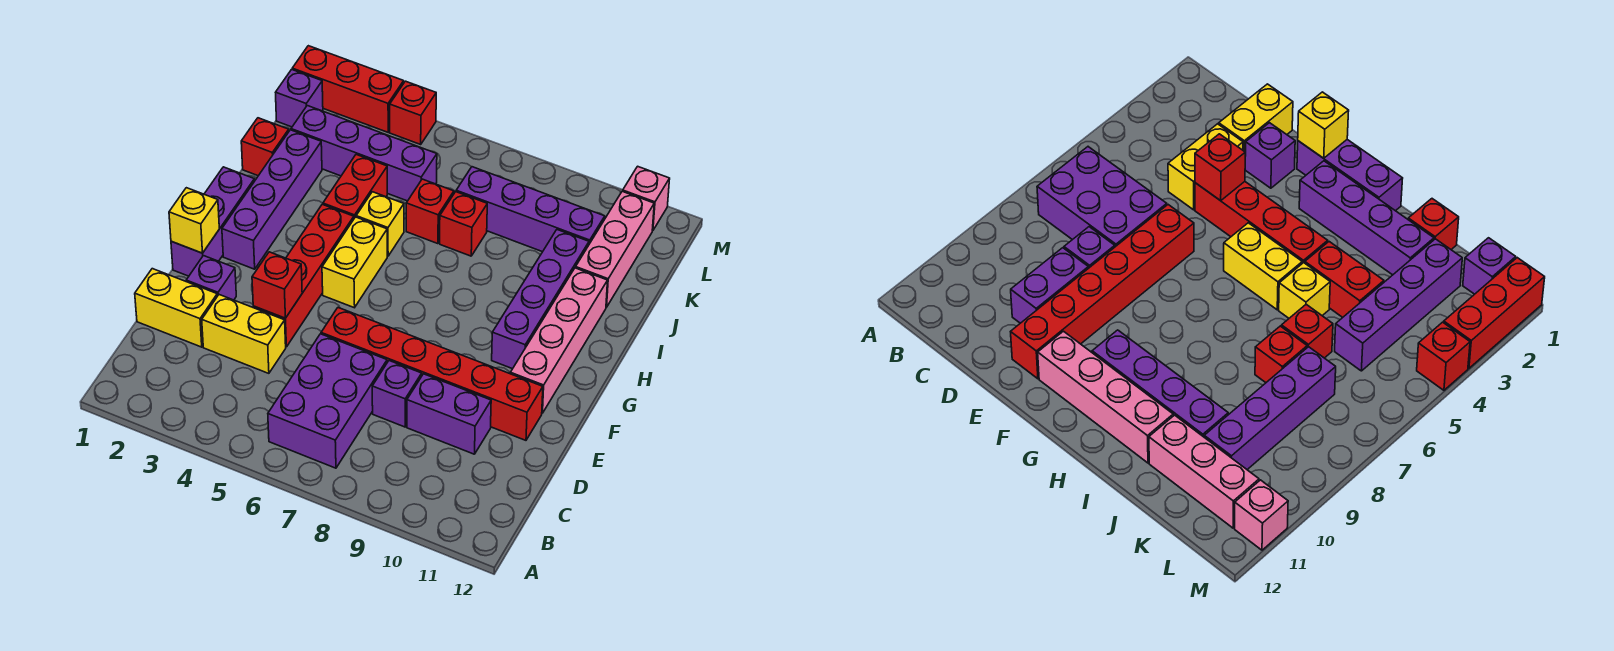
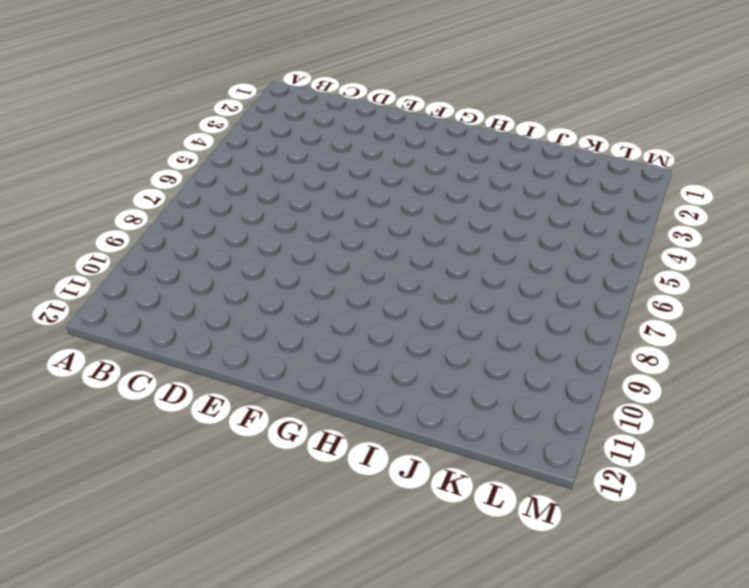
none -> purple 2x3 brick [268,334,387,468]
none -> yellow 1x2 brick [135,269,217,347]
none -> yellow 1x2 brick [202,295,286,373]

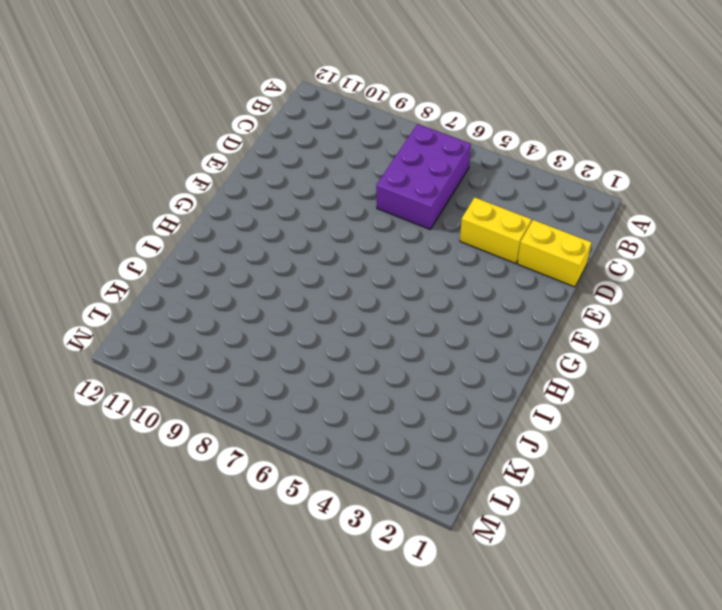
none -> purple 1x1 brick [372,361,422,427]
none -> purple 1x2 brick [407,374,491,454]
none -> purple 1x1 brick [186,256,236,300]

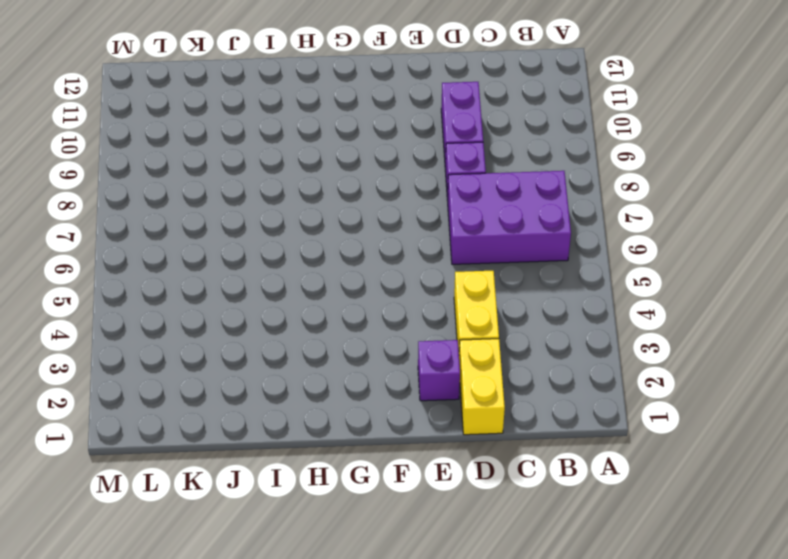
none -> red 1x4 brick [253,204,354,347]
none -> red 1x6 brick [321,308,543,440]
none -> purple 1x3 brick [171,167,254,276]

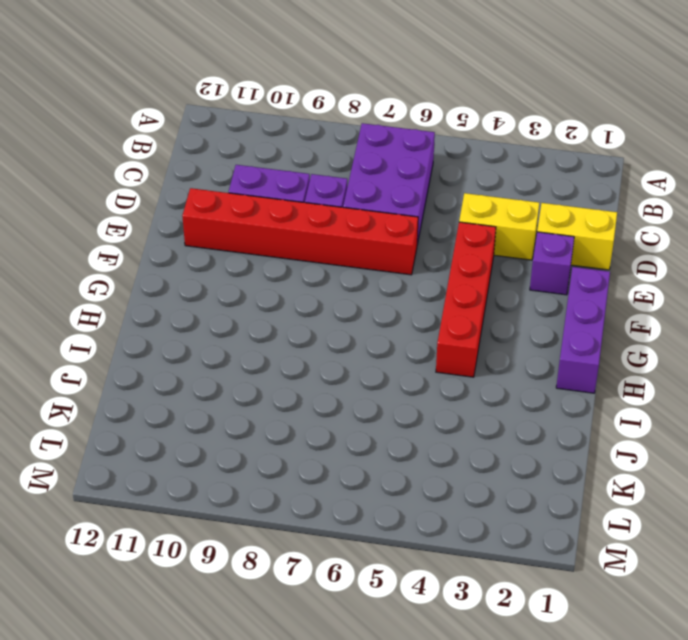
none -> pink 1x4 brick [510,268,608,413]
none -> purple 1x4 brick [222,130,322,269]
none -> yellow 1x2 brick [322,217,387,308]

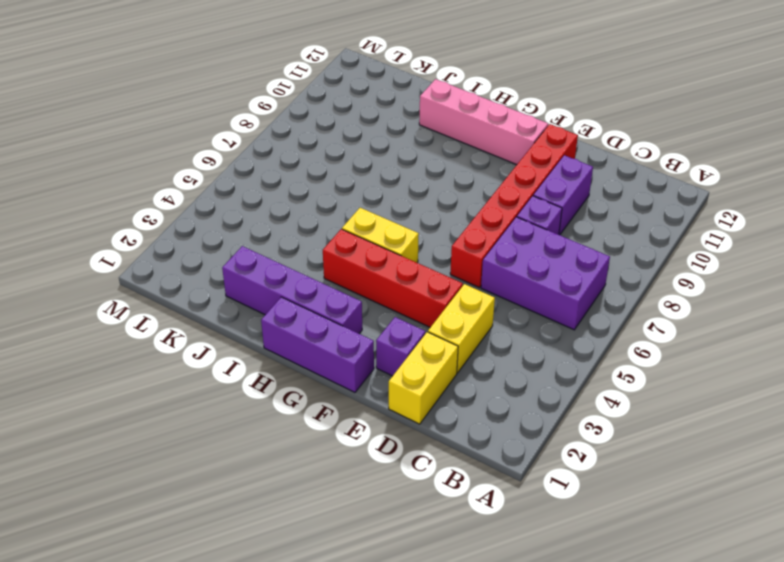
none -> purple 1x4 brick [492,230,589,369]
none -> red 1x2 brick [323,155,387,218]
none -> yellow 1x1 brick [356,192,404,256]

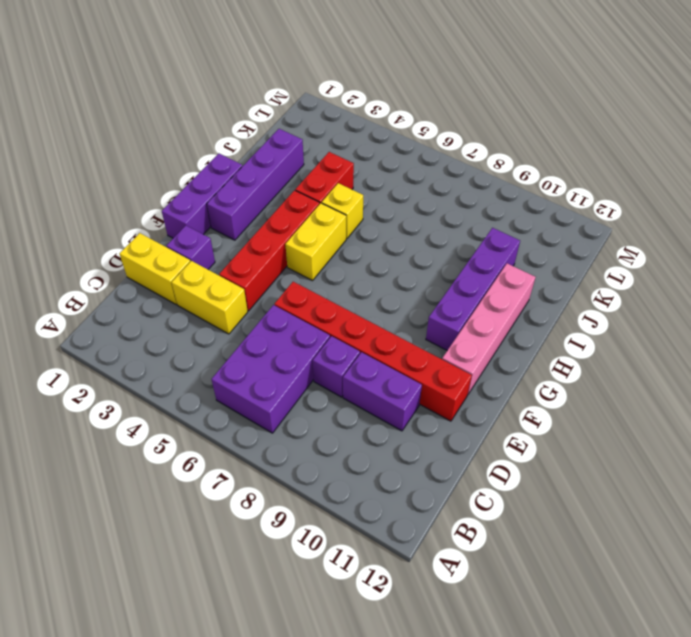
none -> red 1x1 brick [241,118,289,176]
none -> red 1x1 brick [406,179,454,244]
none -> red 1x1 brick [440,192,487,256]

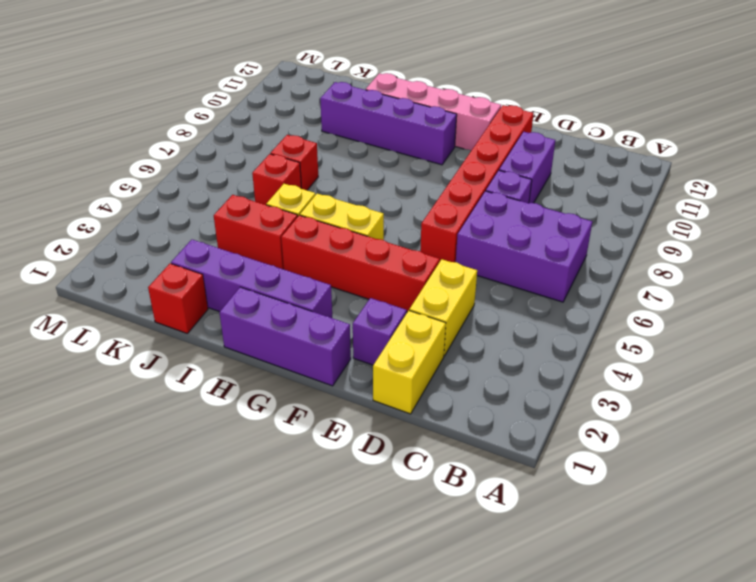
none -> pink 1x3 brick [576,191,654,307]
none -> purple 1x4 brick [291,106,437,201]
none -> purple 1x4 brick [456,167,605,252]

